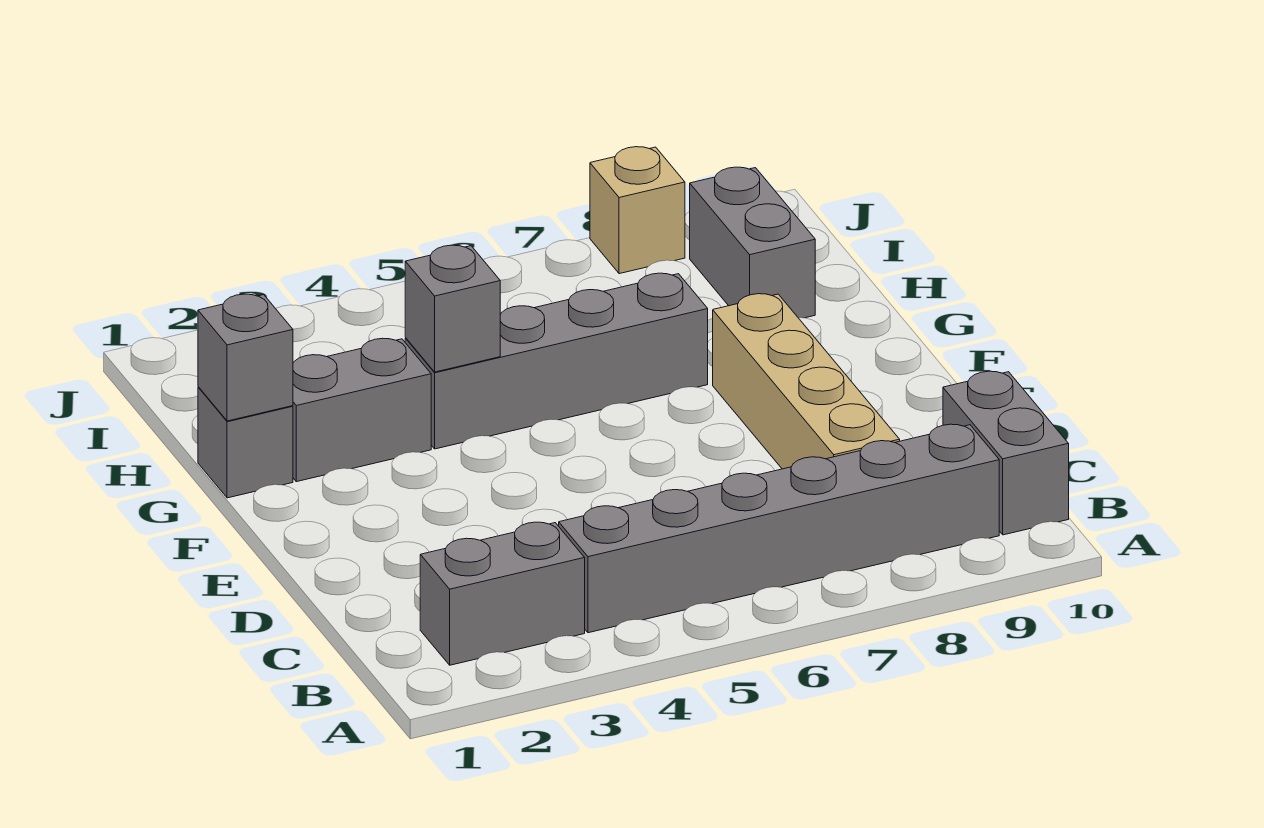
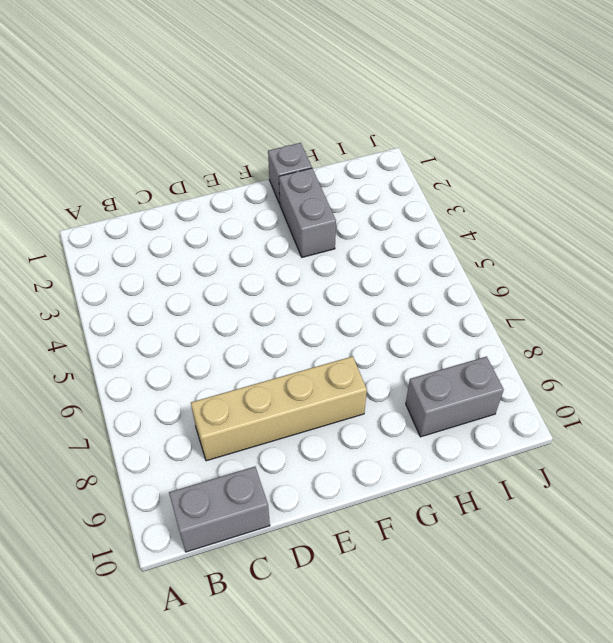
none -> grey 1x2 brick [420,522,585,665]
none -> grey 1x6 brick [559,424,999,633]

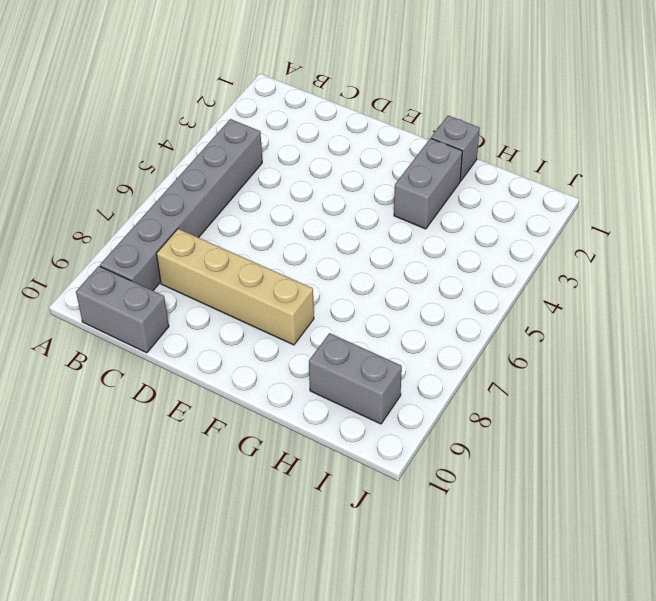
none -> grey 1x2 brick [420,522,585,665]
none -> grey 1x4 brick [405,273,708,449]

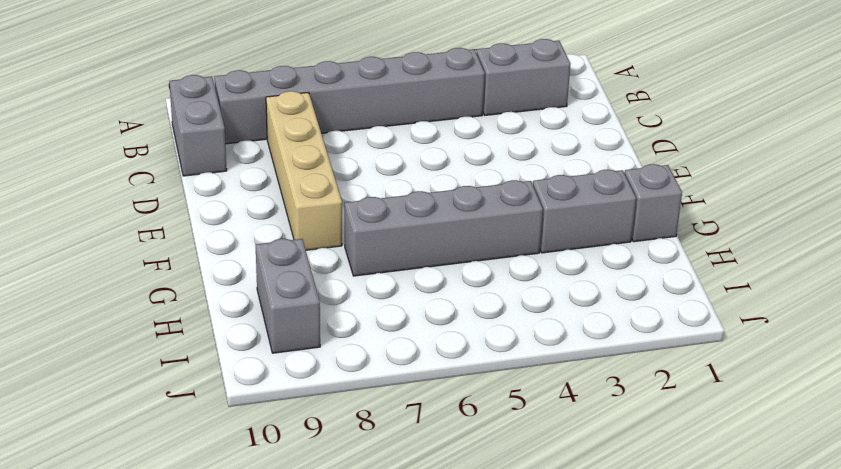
none -> tan 1x1 brick [590,147,685,274]
none -> grey 1x1 brick [198,294,293,421]

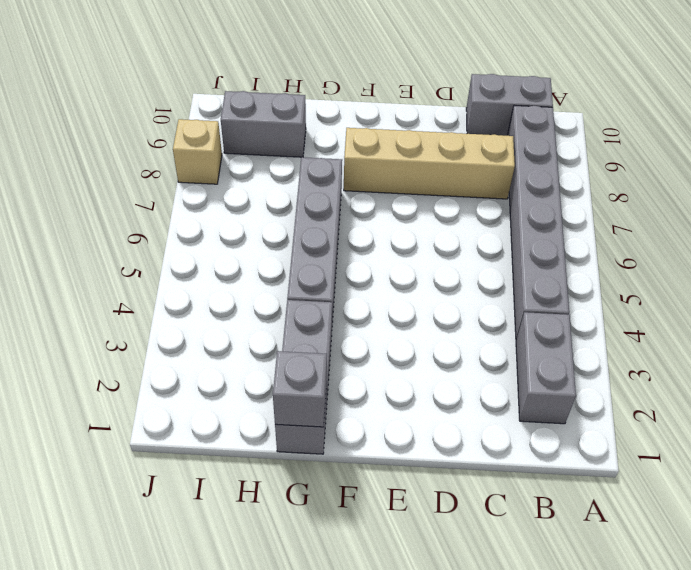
none -> grey 1x1 brick [405,245,500,372]

